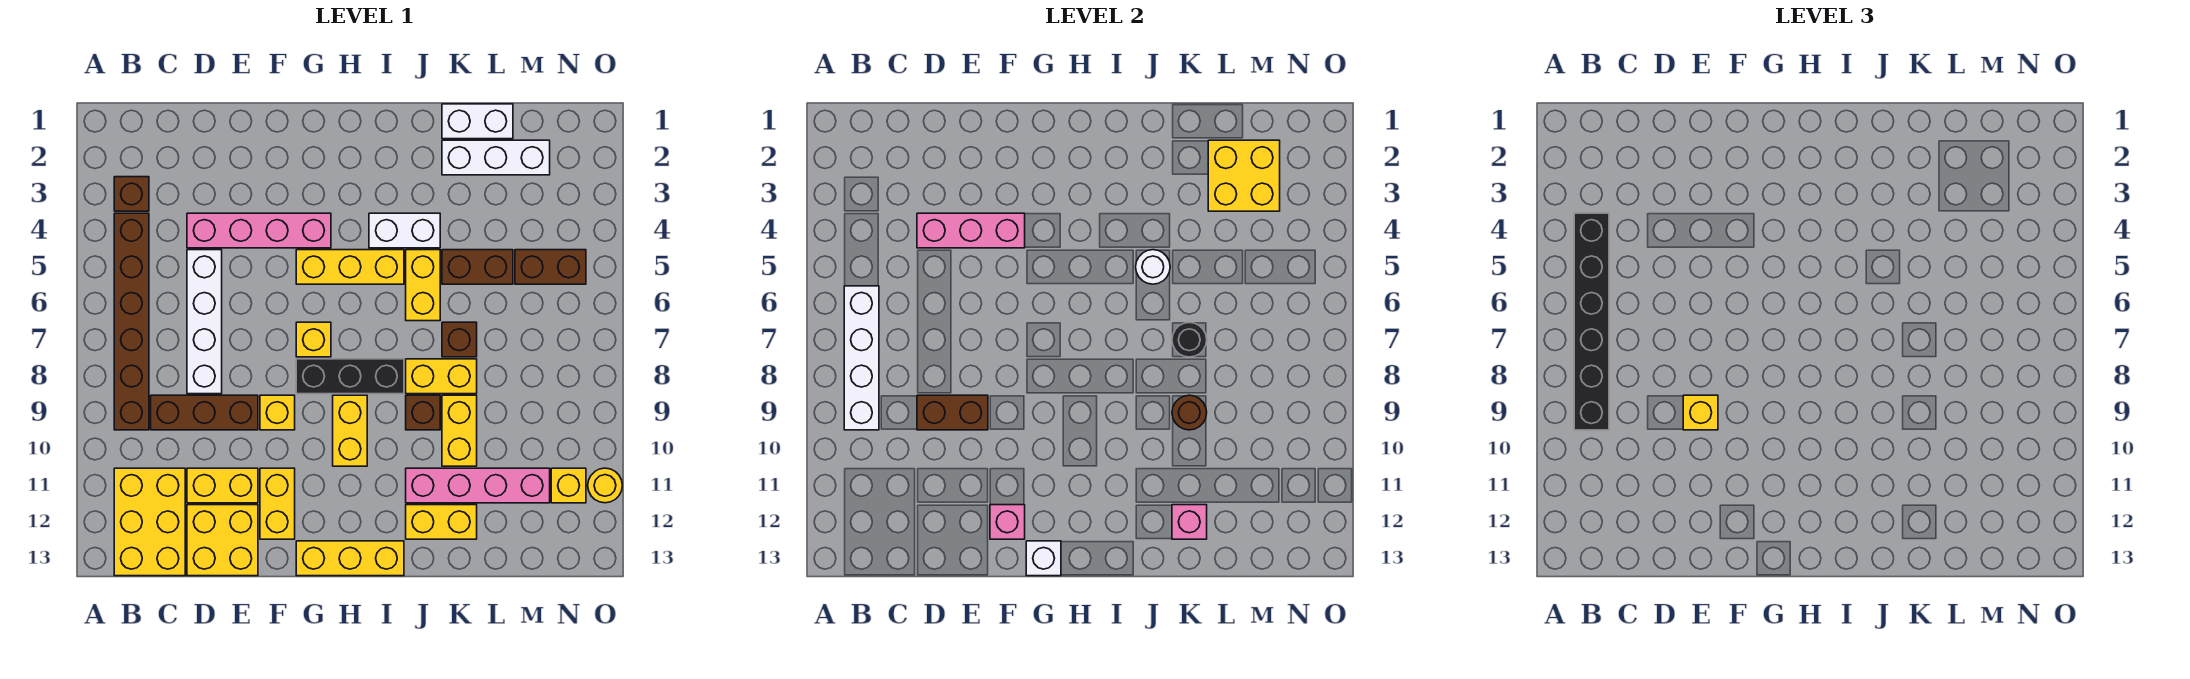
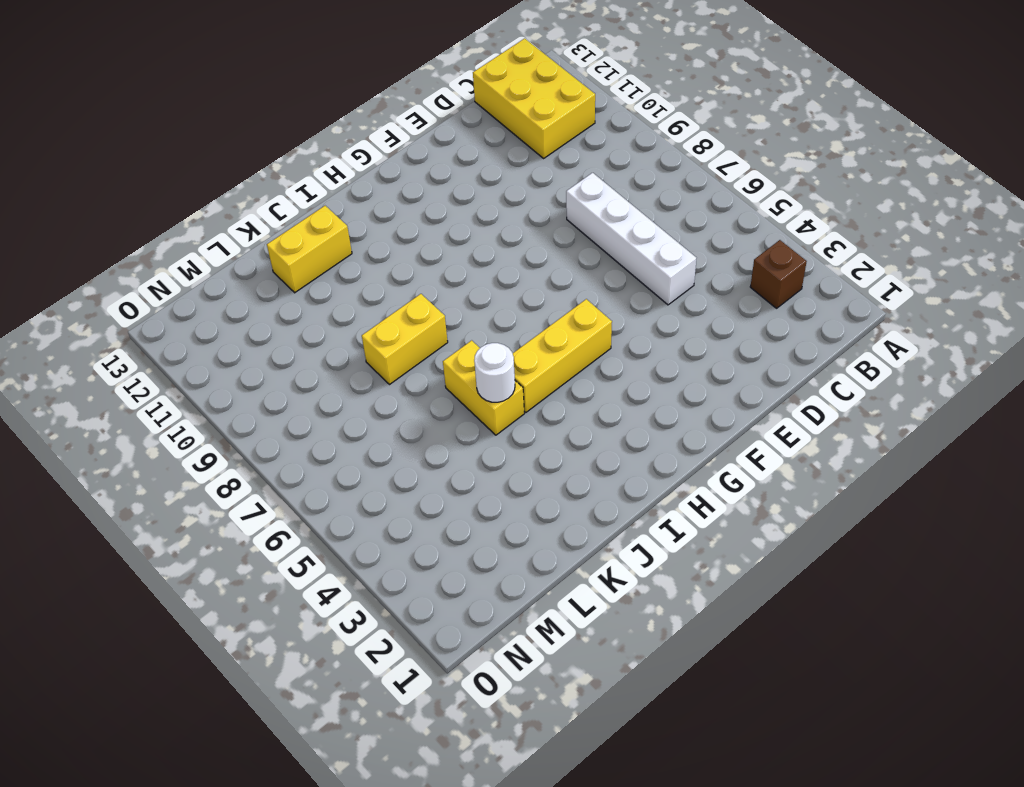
none -> brown 1x6 brick [114,213,149,430]
none -> brown 1x3 brick [151,395,258,430]
none -> pink 1x4 brick [187,213,331,248]
none -> yellow 1x2 brick [187,468,258,503]

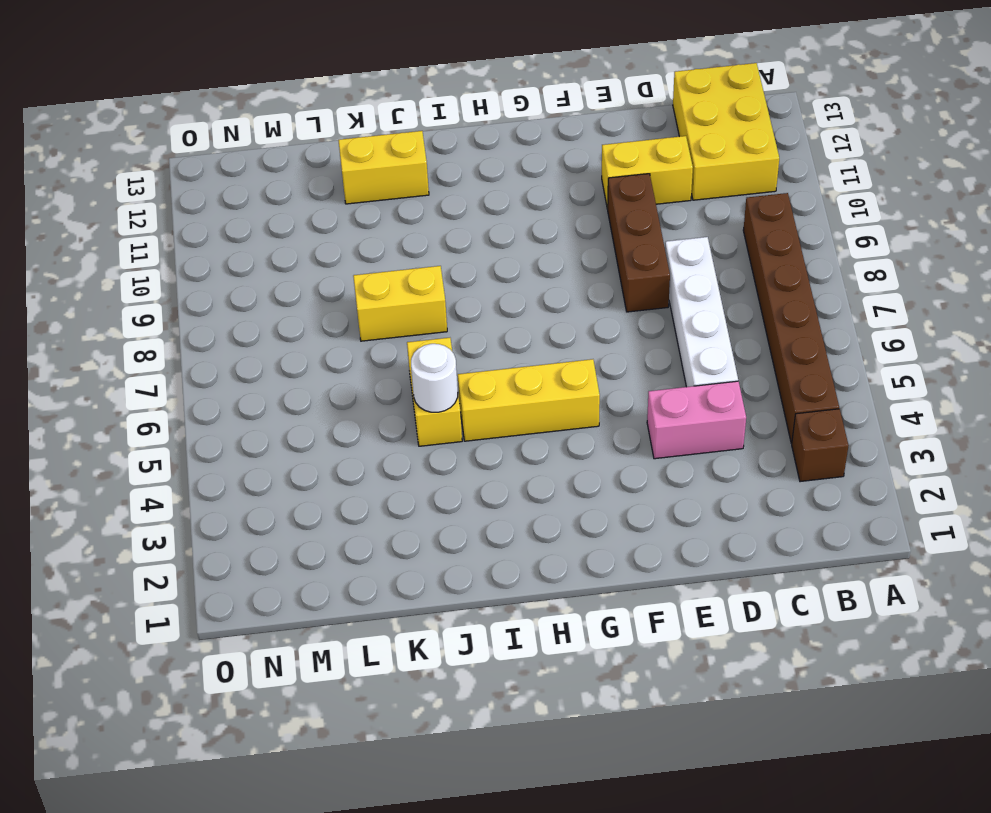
pink 1x2 brick [647,381,746,459] -> pink 1x4 brick [187,213,331,248]
brown 1x3 brick [608,174,670,312] -> brown 1x3 brick turned to [151,395,258,430]
none -> yellow 2x2 brick [187,505,258,576]
none -> yellow 1x1 brick [260,395,295,430]
none -> yellow 1x2 brick [260,468,295,539]
none -> yellow 1x1 brick [296,322,331,357]

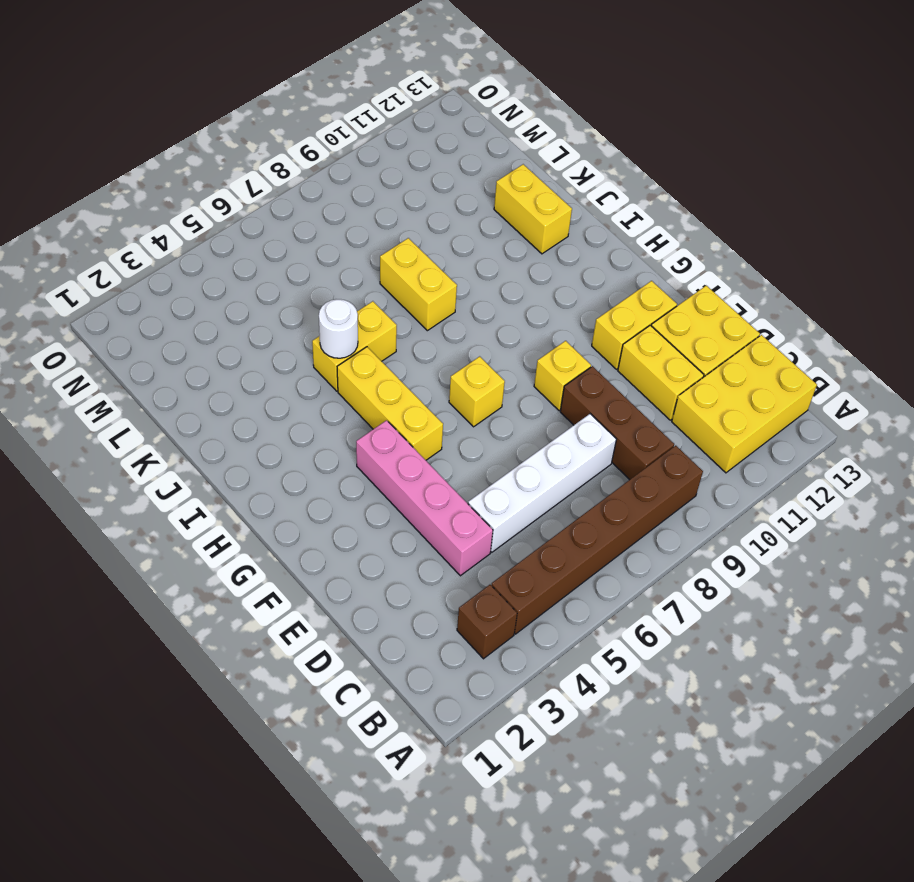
none -> black 1x3 brick [296,359,404,394]
none -> yellow 1x3 brick [296,541,404,576]
none -> yellow 1x2 brick [333,395,367,466]
none -> white 1x2 brick [369,213,440,248]

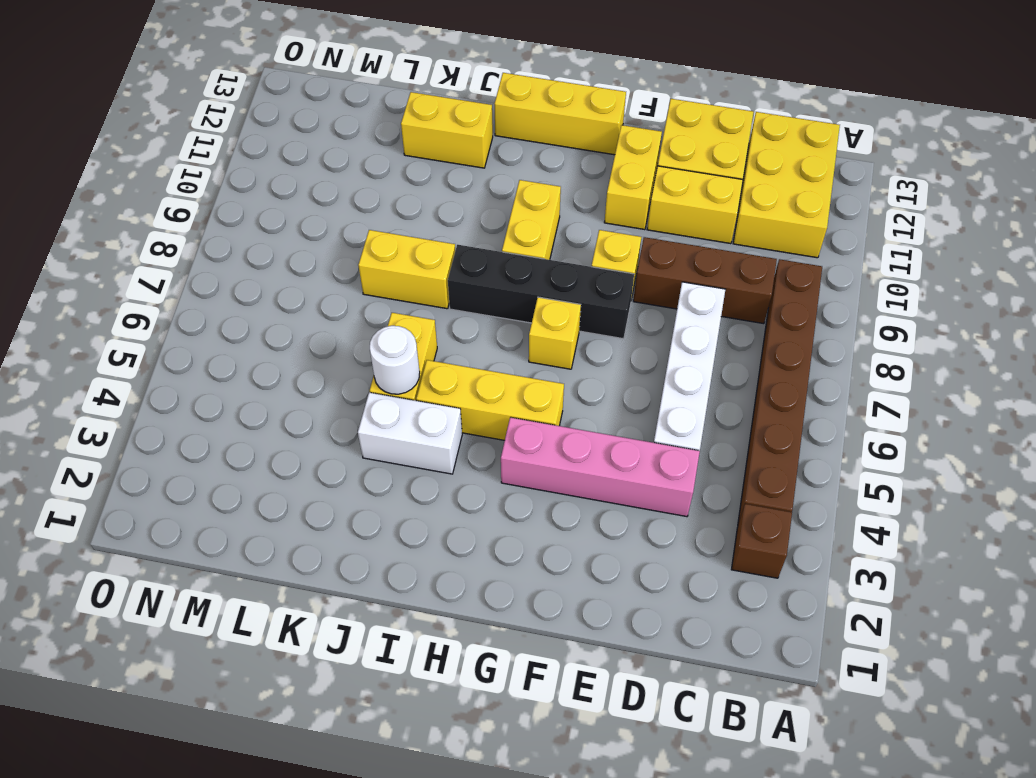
black 1x4 brick [448,245,634,339] -> black 1x3 brick [296,359,404,394]
none -> brown 1x1 brick [406,395,440,430]
none -> pink 1x4 brick [406,468,550,503]
none -> white 1x2 brick [442,104,513,139]
none -> white 1x3 brick [442,140,550,175]

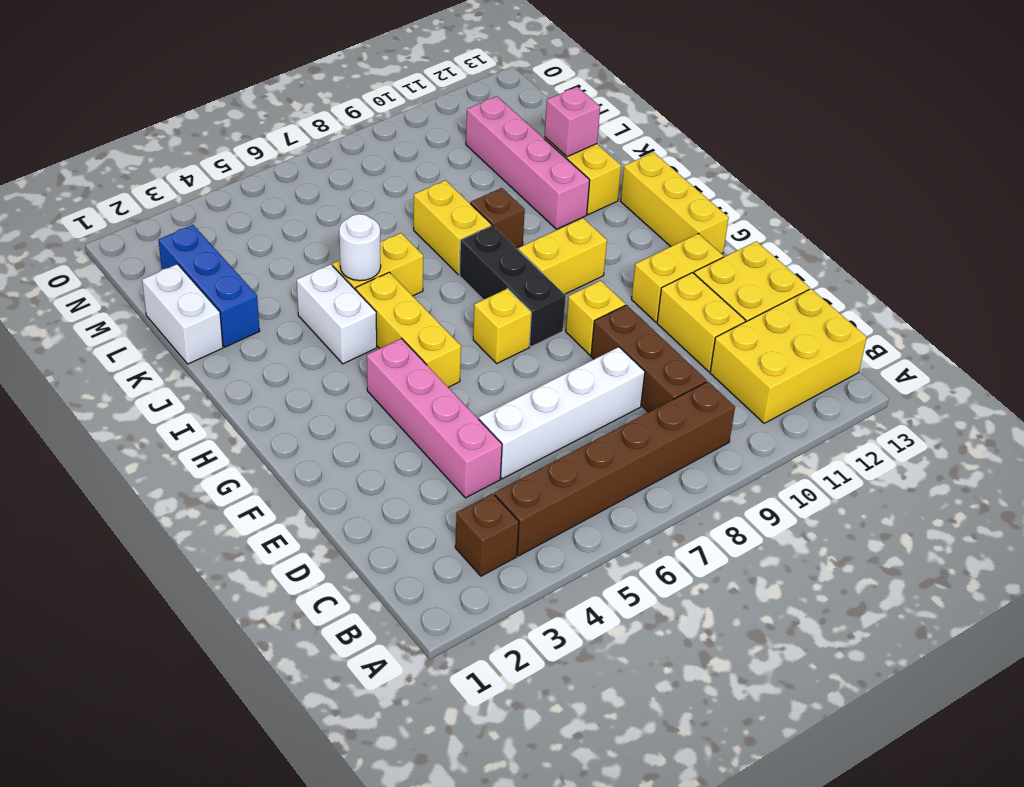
blue 1x3 brick [158,225,260,347] -> white 1x3 brick [442,140,550,175]
none -> brown 1x2 brick [442,250,513,284]
none -> brown 1x1 brick [442,322,477,357]
none -> yellow 1x2 brick [442,395,477,466]
none -> brown 1x2 brick [515,250,586,284]

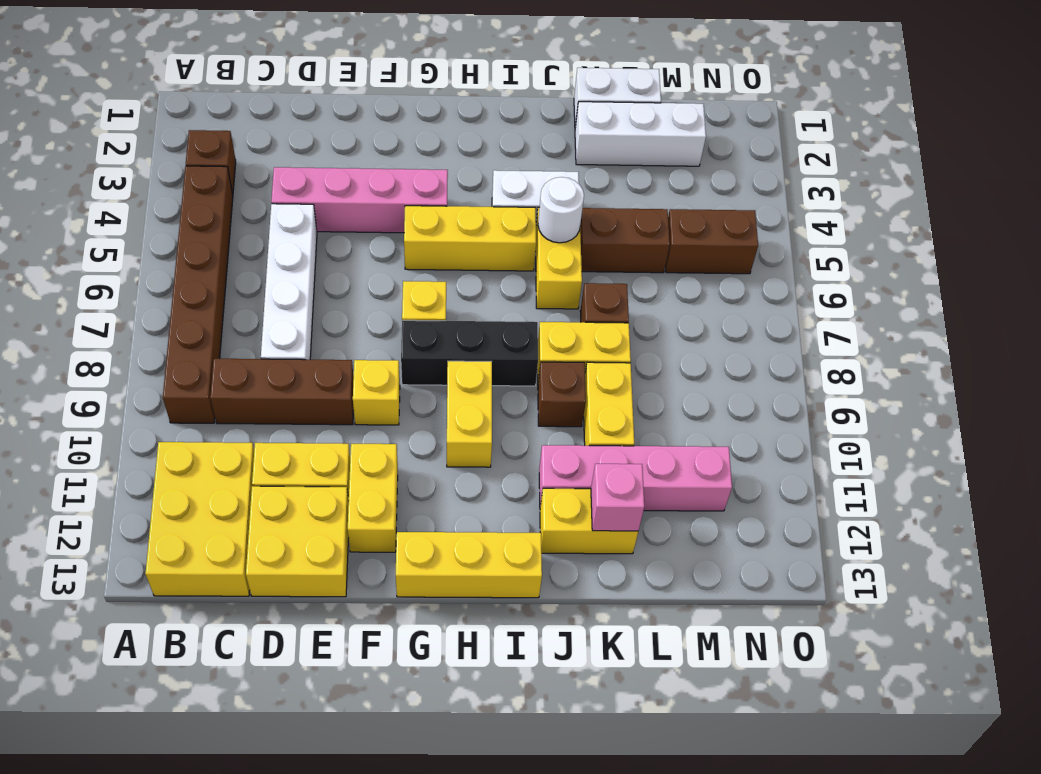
none -> yellow 1x1 brick [551,468,586,503]
none -> yellow 1x1 round brick [588,468,622,503]
none -> white 1x4 brick [844,286,879,430]
none -> pink 1x3 brick [917,213,1025,248]

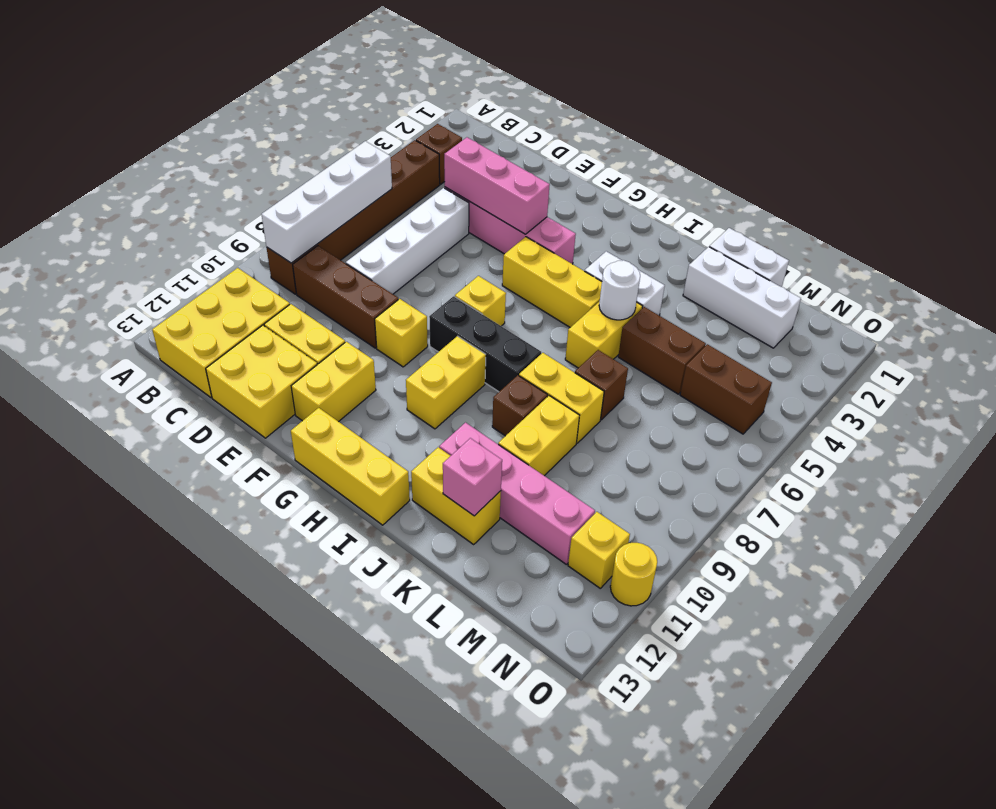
none -> brown 1x2 brick [917,395,988,430]
none -> pink 1x1 brick [990,505,1025,539]
none -> white 1x1 brick [1026,541,1061,576]
none -> black 1x1 round brick [1172,323,1207,357]

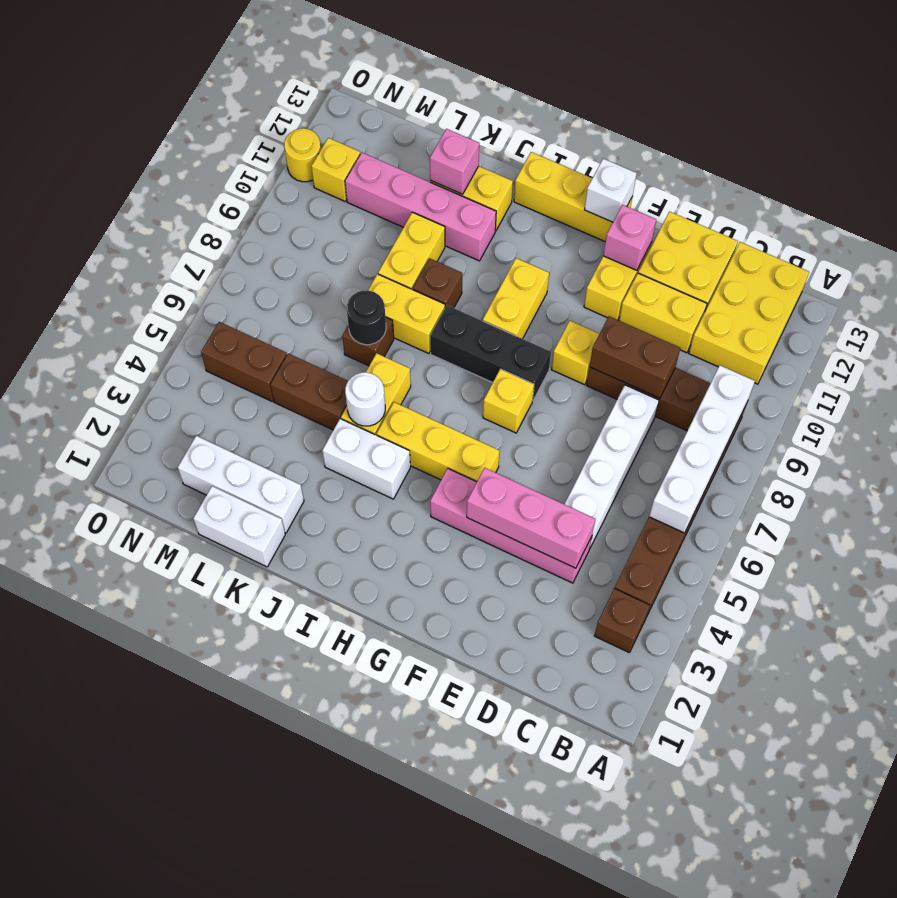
none -> brown 1x1 round brick [1172,395,1207,430]
none -> yellow 2x2 brick [1208,140,1280,211]
none -> black 1x6 brick [1574,213,1609,430]
none -> yellow 1x1 brick [1683,395,1718,430]

